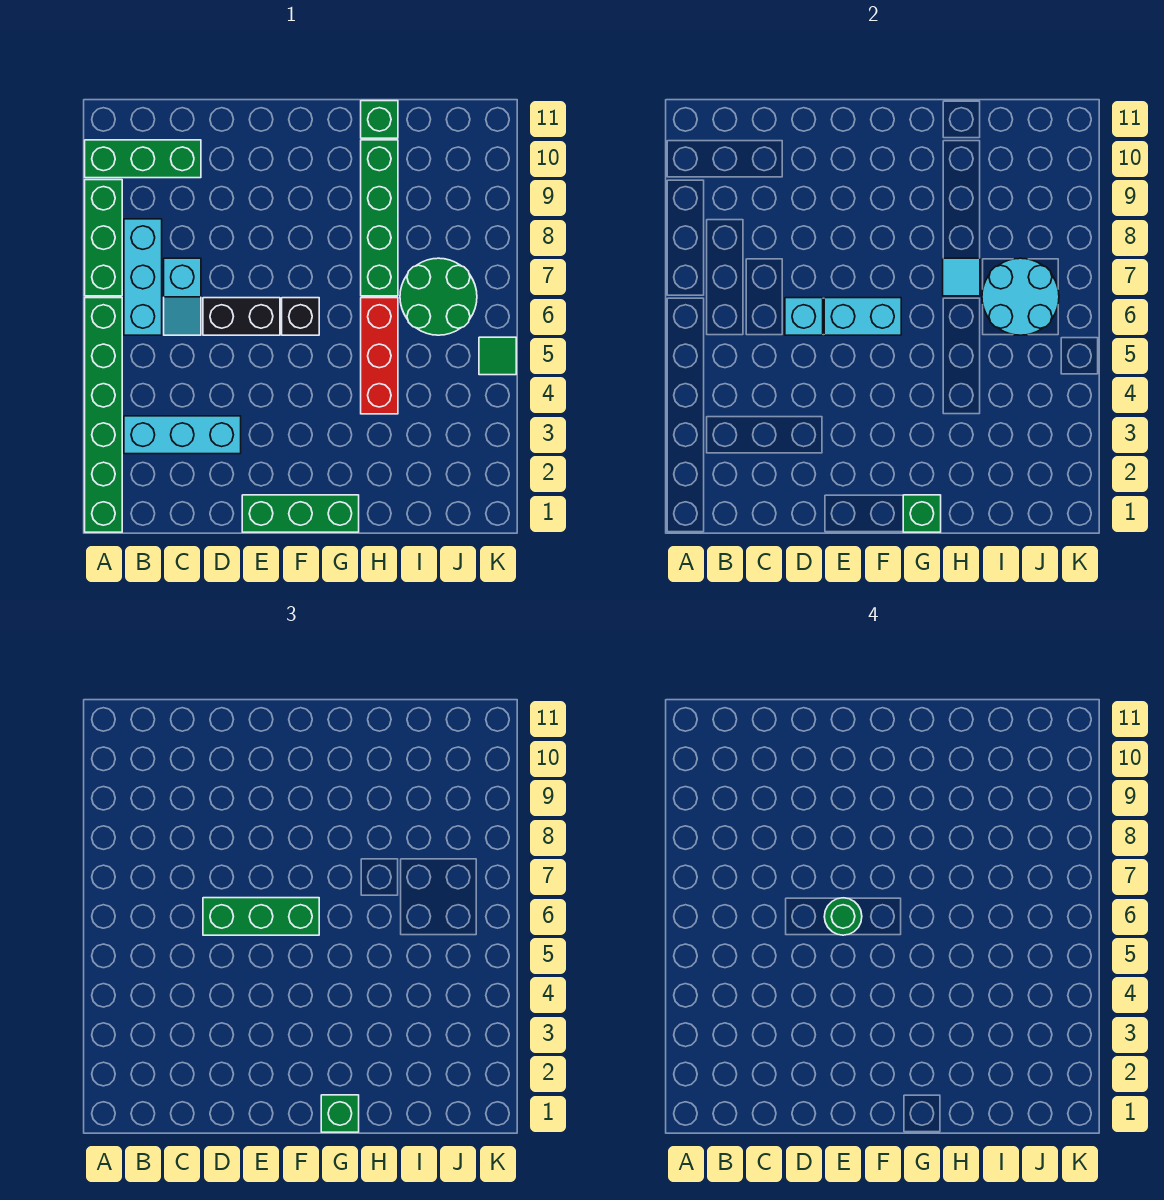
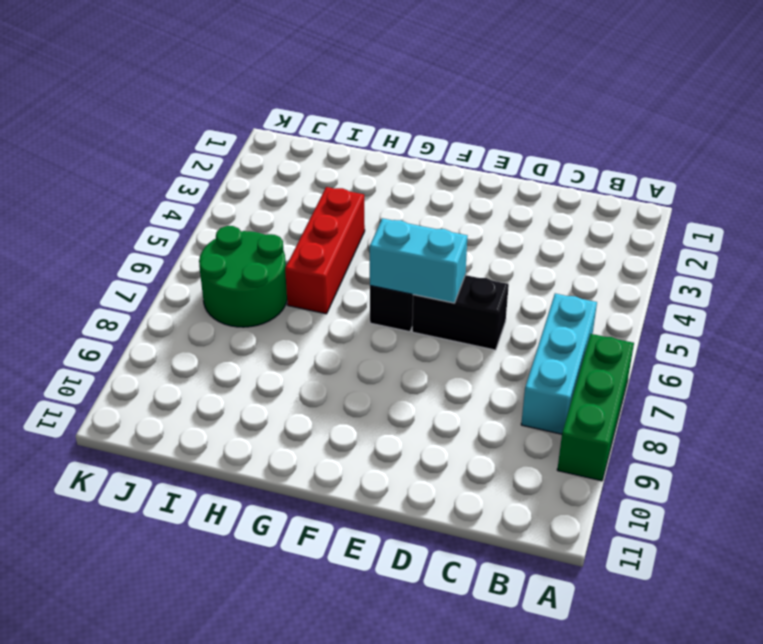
none -> green 1x6 brick [85,298,122,532]
none -> green 1x3 brick [85,140,201,178]
none -> cyan 1x3 brick [124,416,241,454]

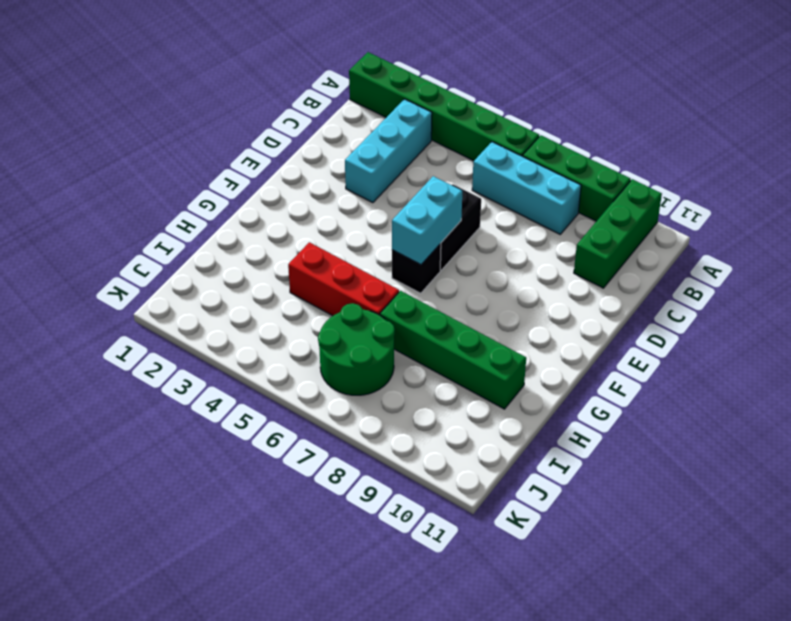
none -> cyan 1x2 slope [164,258,201,335]
none -> green 1x3 brick [242,495,359,532]
none -> green 1x1 brick [361,101,398,138]

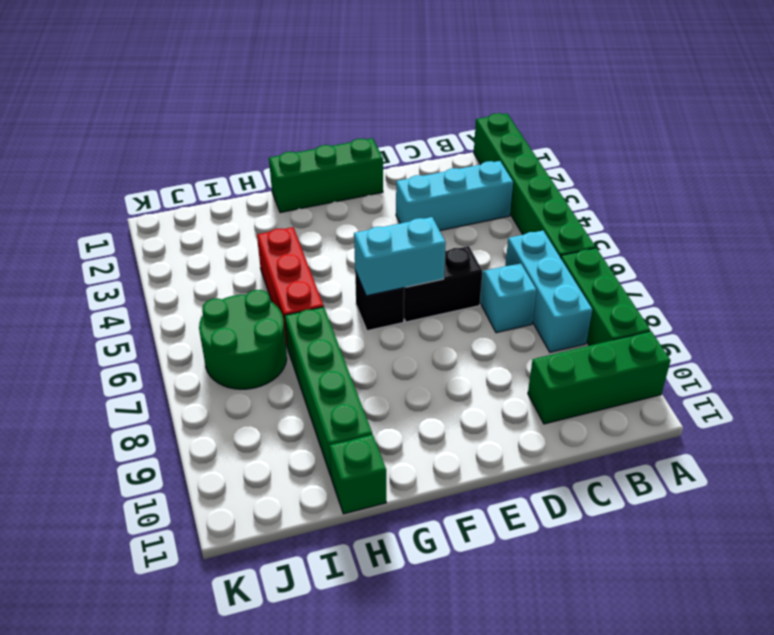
none -> green 1x1 tile [479,337,516,375]
none -> cyan 1x1 brick [785,298,823,335]
none -> green 1x1 brick [903,495,941,532]

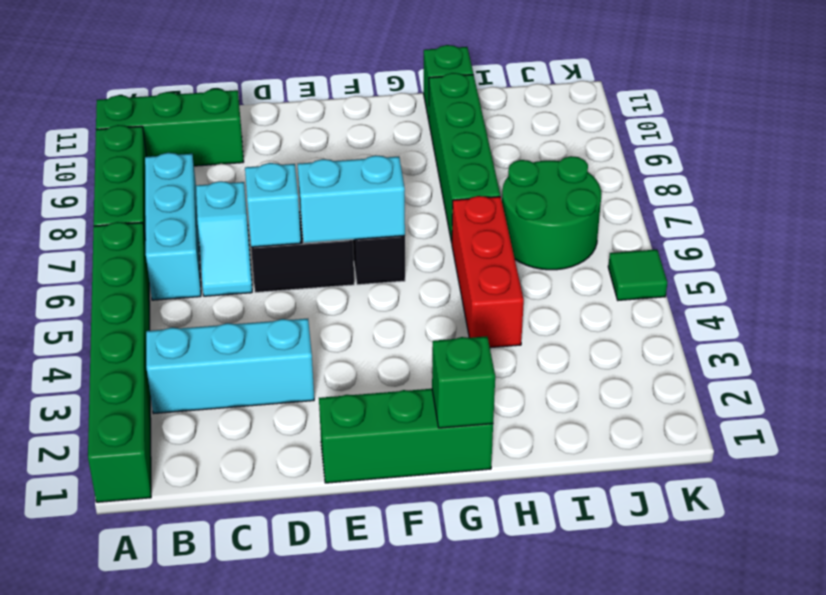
none -> cyan 1x1 tile [943,258,980,296]
none -> cyan 2x2 round brick [982,258,1059,335]
none -> green 1x3 brick [203,898,319,935]

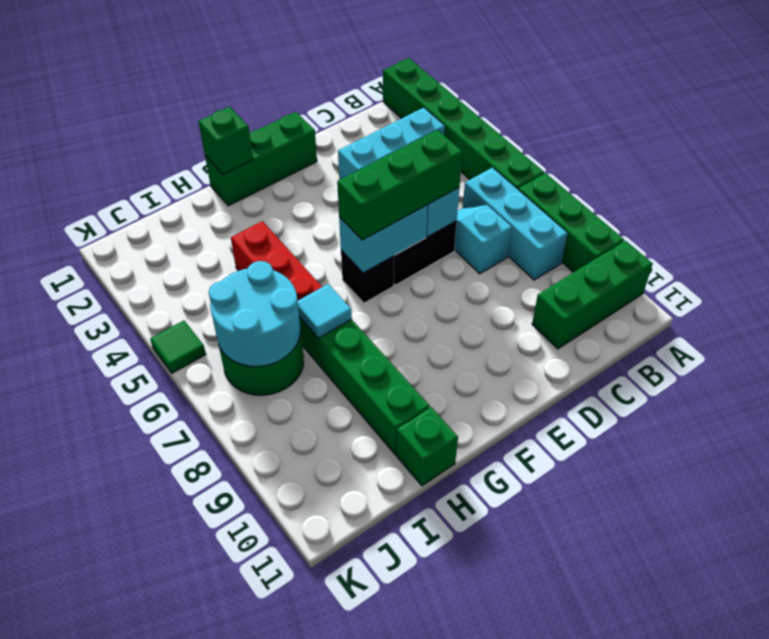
none -> green 1x1 brick [321,1095,359,1132]
none -> green 1x1 round brick [824,898,862,935]

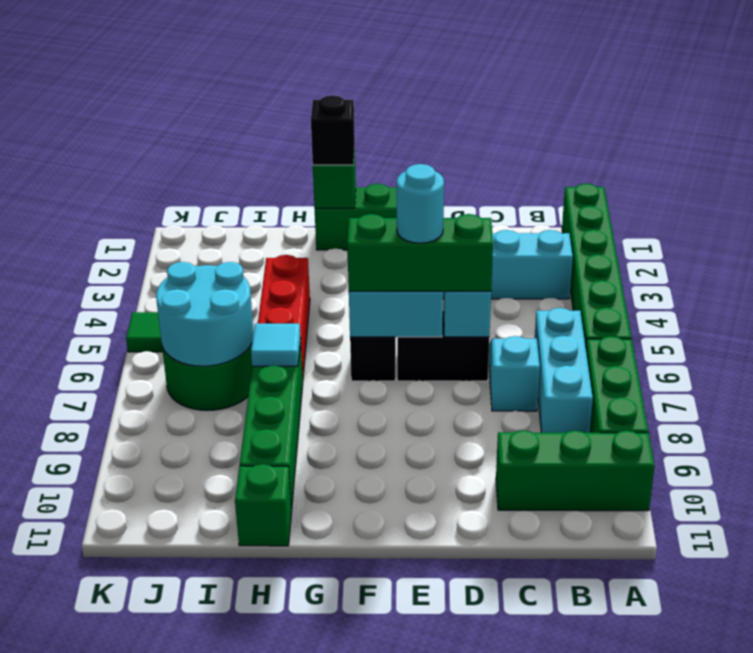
cyan 1x1 round brick [397,164,444,243] -> green 1x1 round brick [824,898,862,935]
black 1x1 brick [311,95,355,165] -> green 1x1 brick [321,1095,359,1132]

